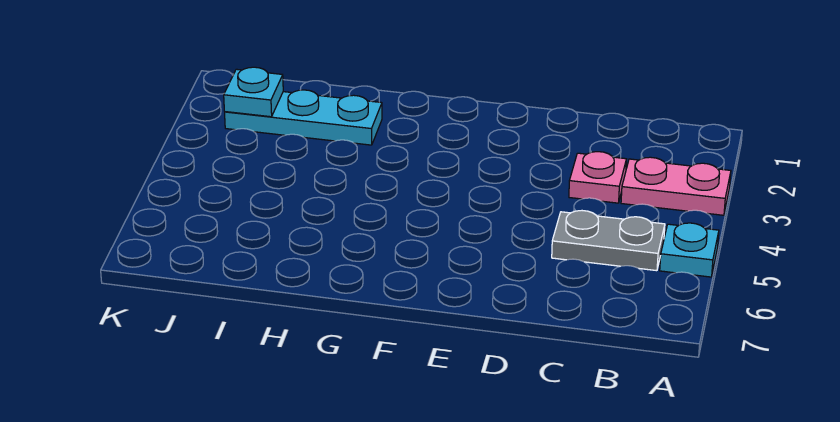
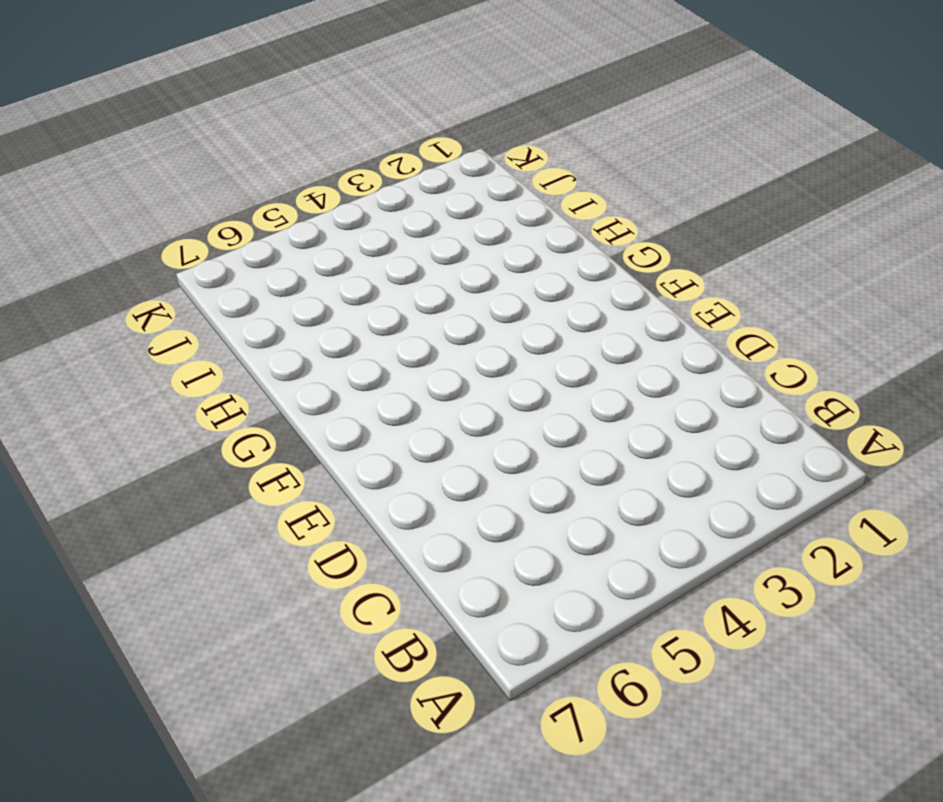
none -> pink 1x2 plate [621,157,731,215]
none -> cyan 1x1 plate [660,223,719,277]

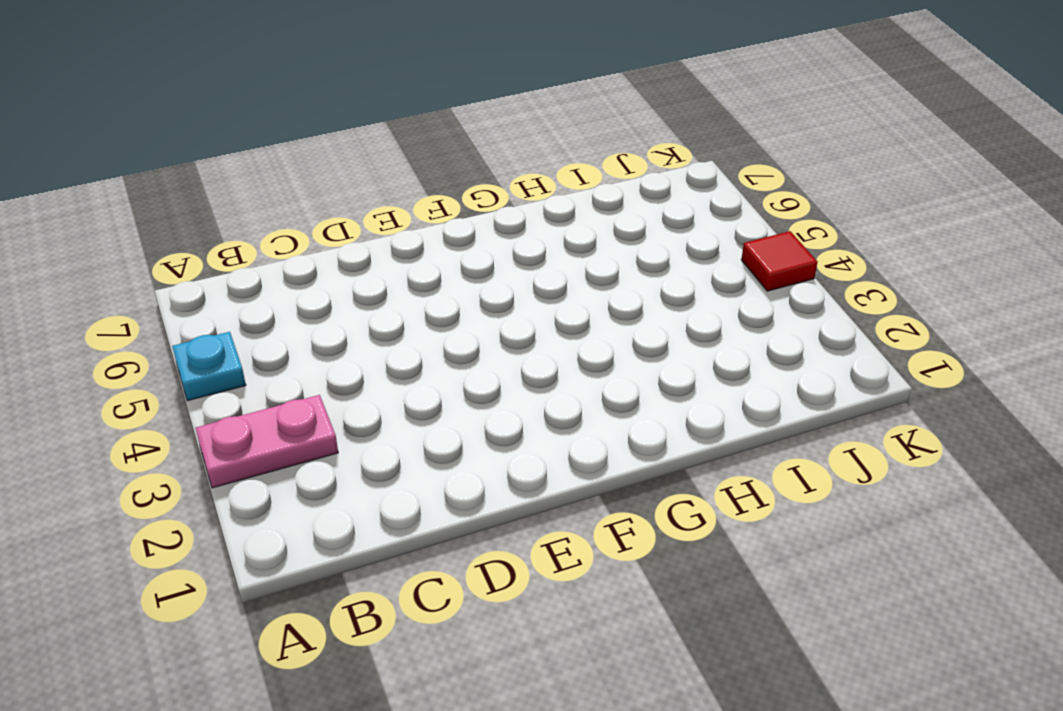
red 1x1 tile [741,231,817,291] -> none
none -> grey 1x2 plate [552,211,665,271]
none -> pink 1x1 plate [569,152,626,203]

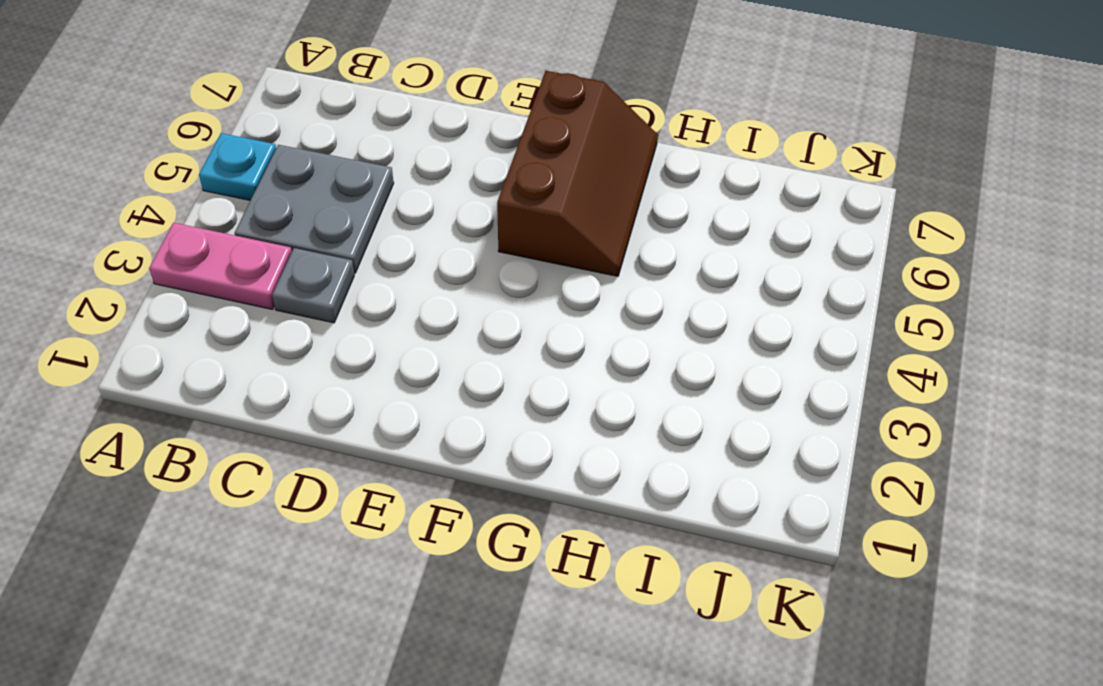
grey 2x2 plate [235,145,394,273] -> grey 1x2 plate [552,211,665,271]
grey 1x1 plate [272,248,354,323] -> pink 1x1 plate [569,152,626,203]
brown 2x3 slope [497,71,658,276] -> none
none -> cyan 1x3 plate [225,90,382,145]
none -> cyan 1x1 plate [224,67,283,117]

